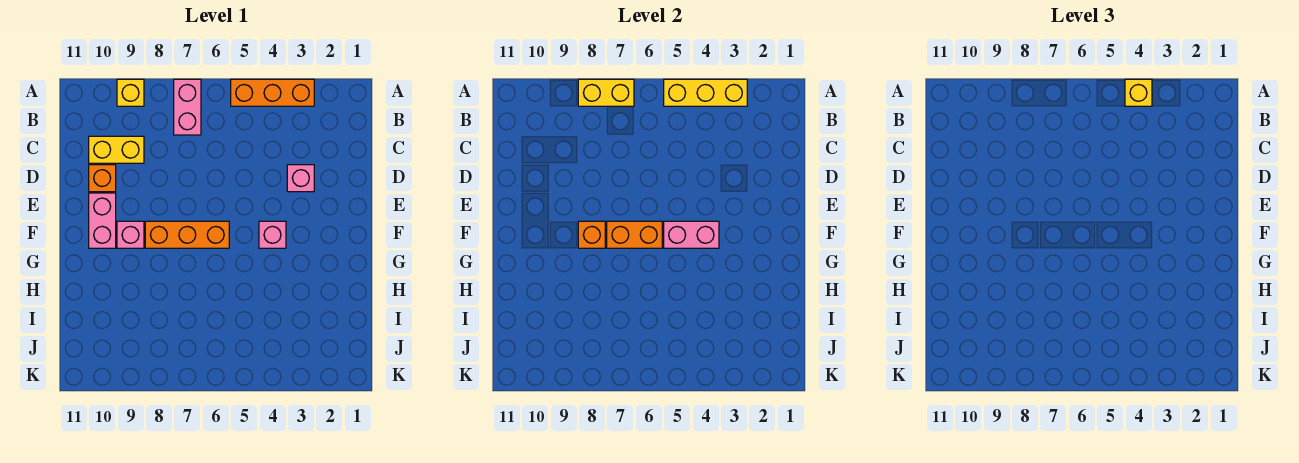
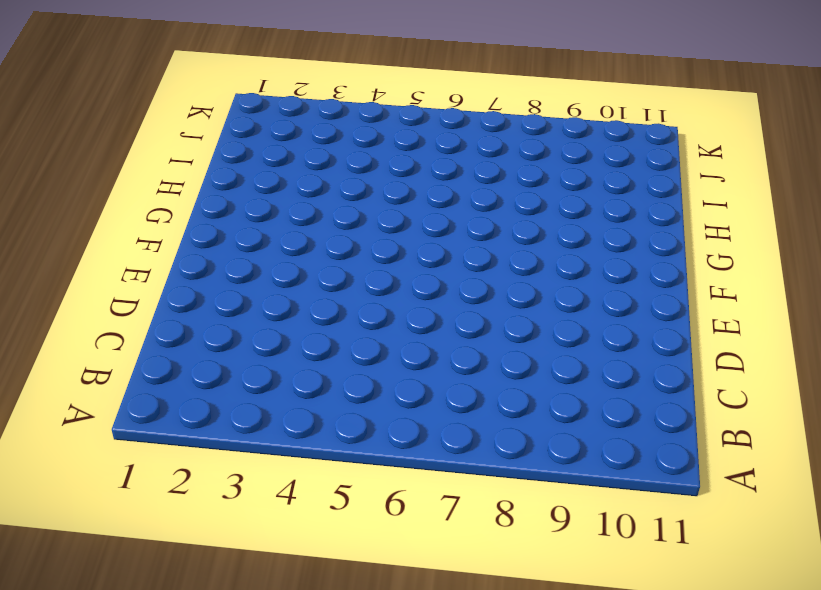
none -> orange 1x3 brick [231,79,314,106]
none -> pink 1x2 brick [174,79,201,135]
none -> yellow 1x1 brick [117,79,144,106]

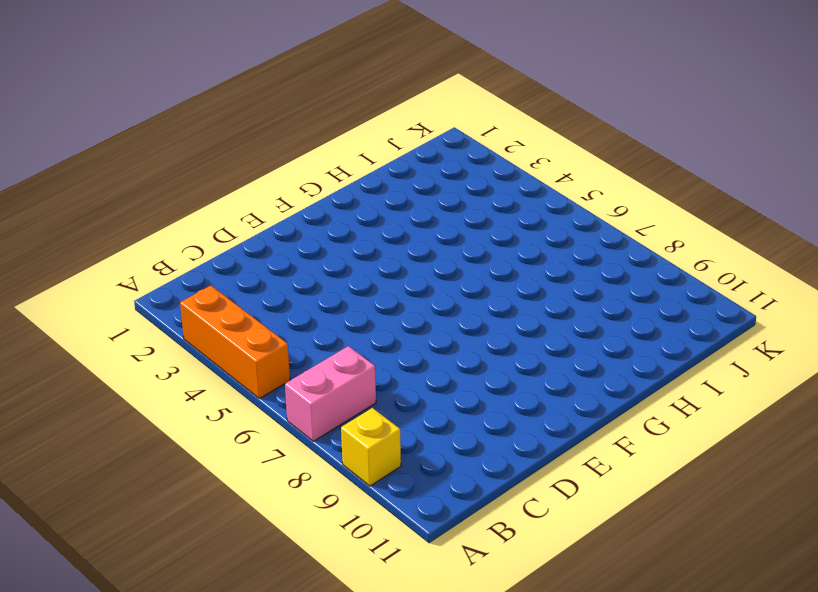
none -> yellow 1x2 brick [89,136,144,163]
none -> pink 1x1 brick [287,165,314,192]
none -> orange 1x1 brick [89,165,116,192]

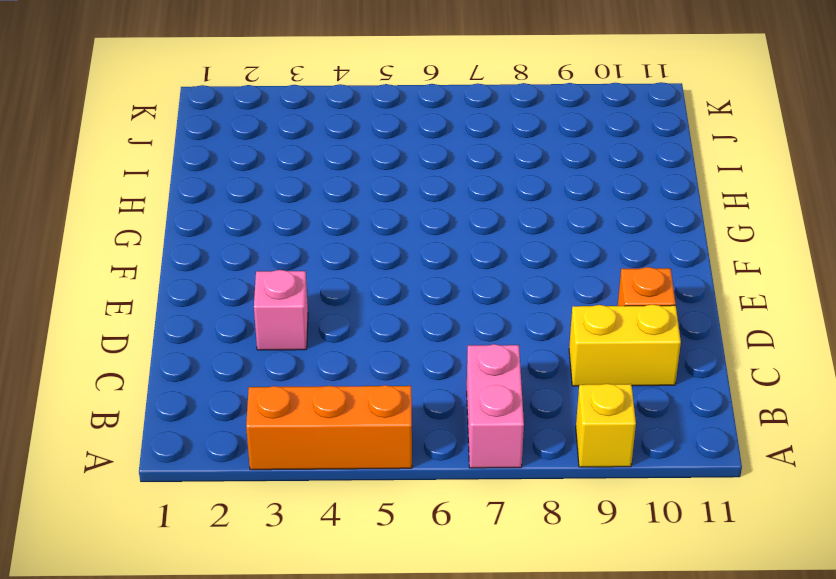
none -> pink 1x2 brick [89,193,116,248]
none -> pink 1x1 brick [259,221,286,248]
none -> orange 1x3 brick [145,221,229,248]

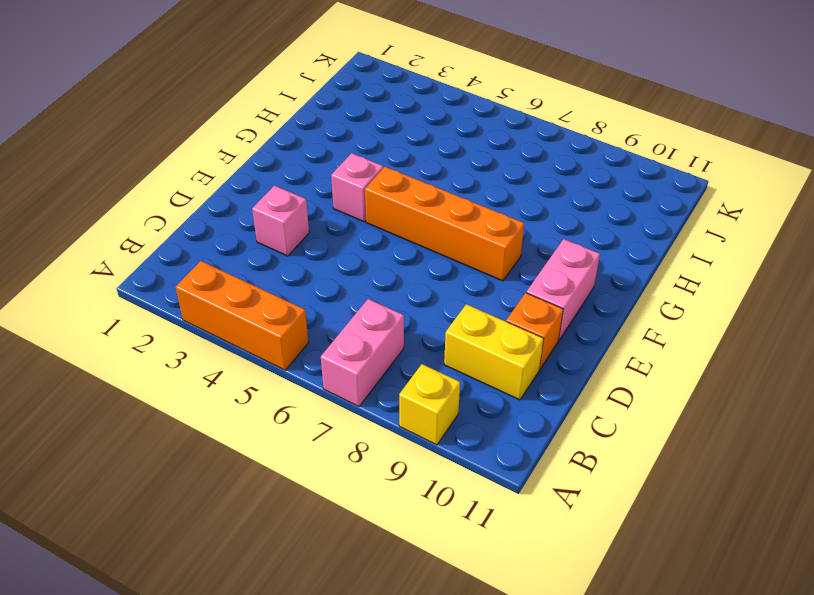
orange 1x4 brick [365,167,524,281] -> orange 1x3 brick [145,221,229,248]
none -> pink 1x1 brick [117,221,144,248]
none -> yellow 1x3 brick [664,79,747,106]
none -> yellow 1x2 brick [578,79,634,106]

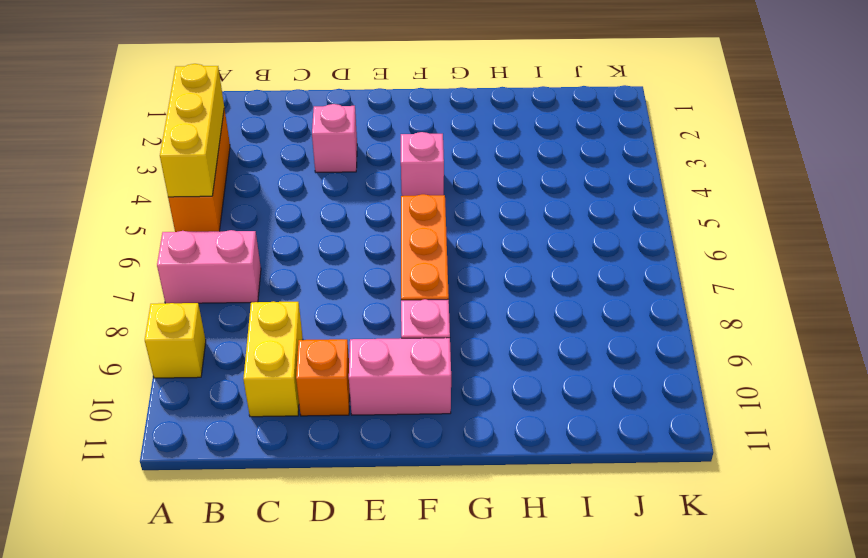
none -> yellow 1x2 brick [578,79,634,106]
none -> pink 1x2 brick [664,221,719,248]
none -> orange 1x2 brick [607,221,662,248]

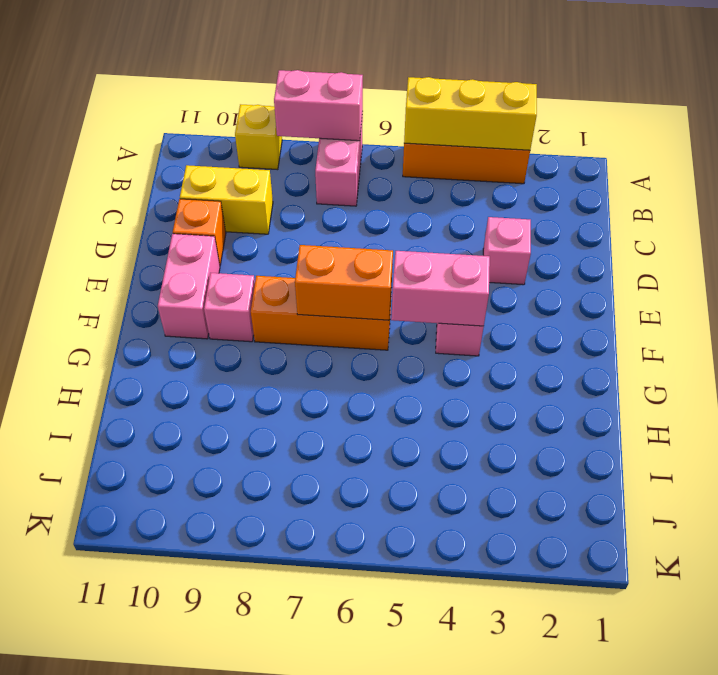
pink 1x2 brick [274,70,363,141] -> yellow 1x2 brick [578,79,634,106]
none -> orange 1x1 brick [578,221,605,248]
none -> yellow 1x1 brick [1125,79,1152,106]

